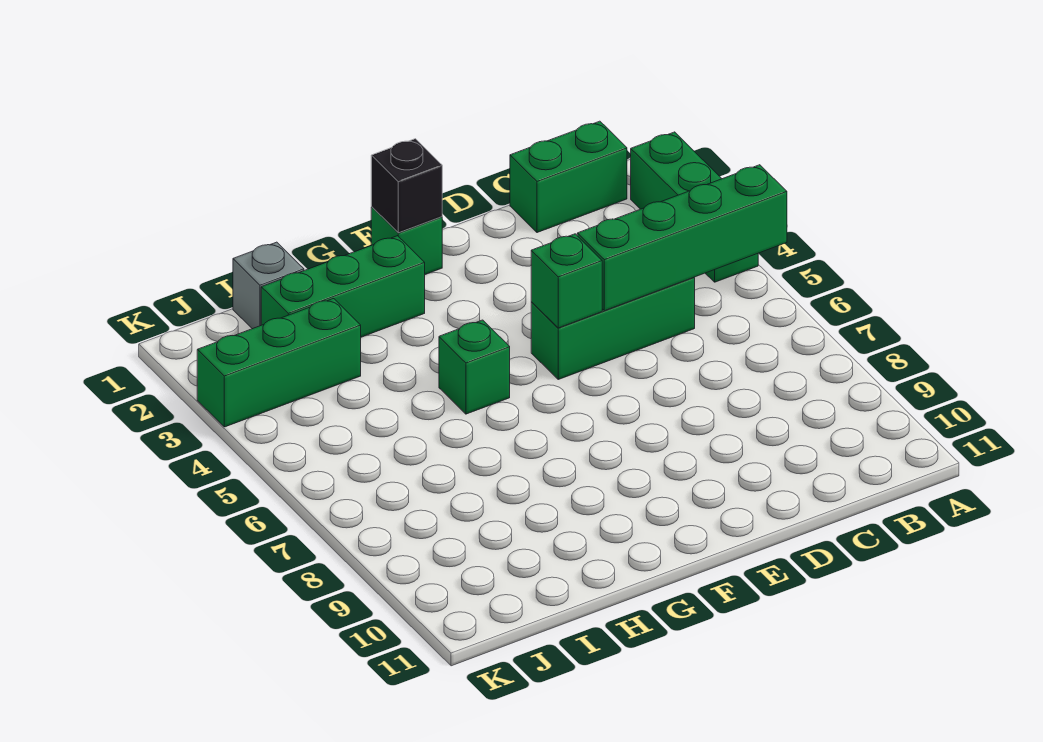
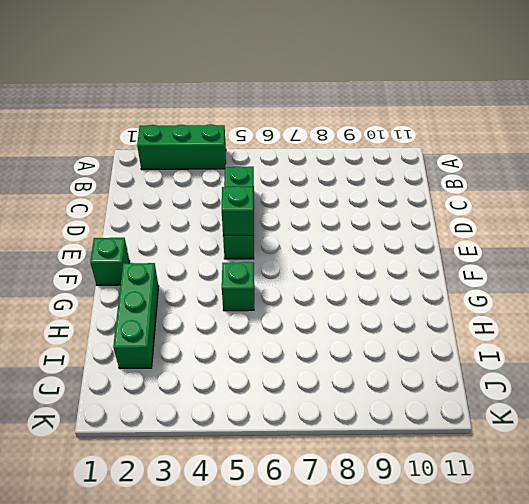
none -> green 1x2 brick [510,121,627,233]
none -> grey 1x1 brick [233,242,304,329]

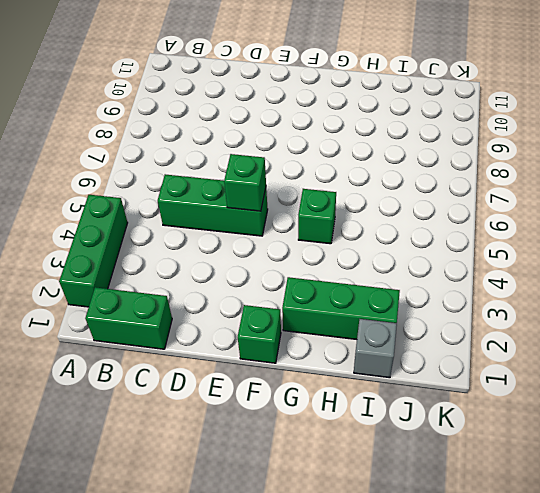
none -> green 1x3 brick [197,299,361,427]
none -> green 1x4 brick [577,165,787,311]

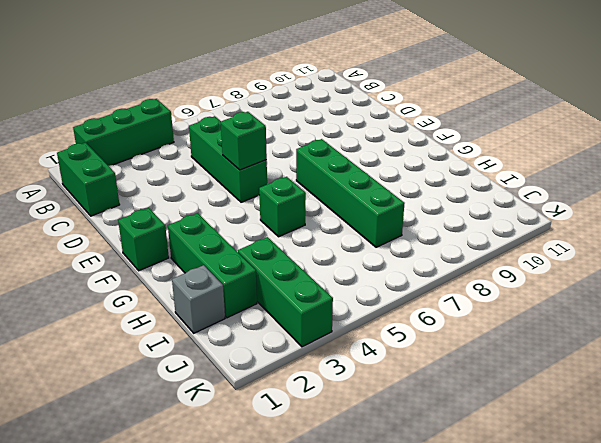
green 1x4 brick [296,139,405,247] -> green 1x4 brick moved to [577,165,787,311]
none -> black 1x1 brick [371,139,442,233]

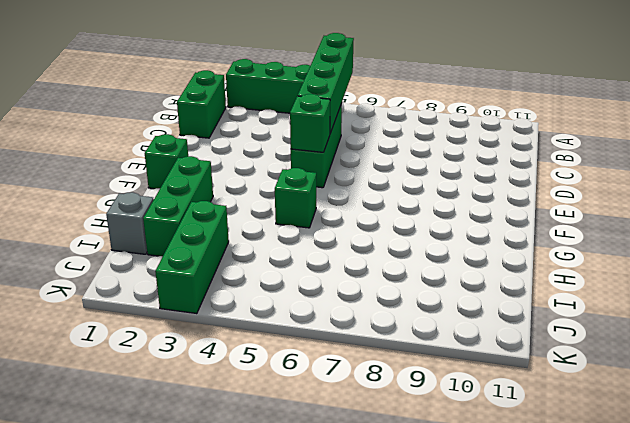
none -> black 1x1 brick [371,139,442,233]

